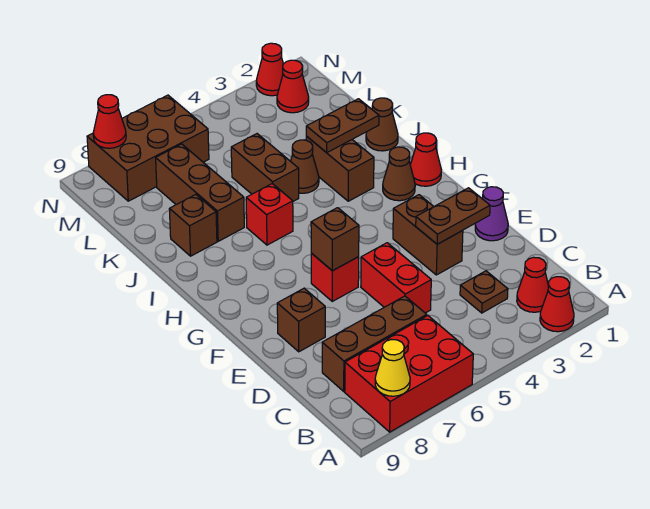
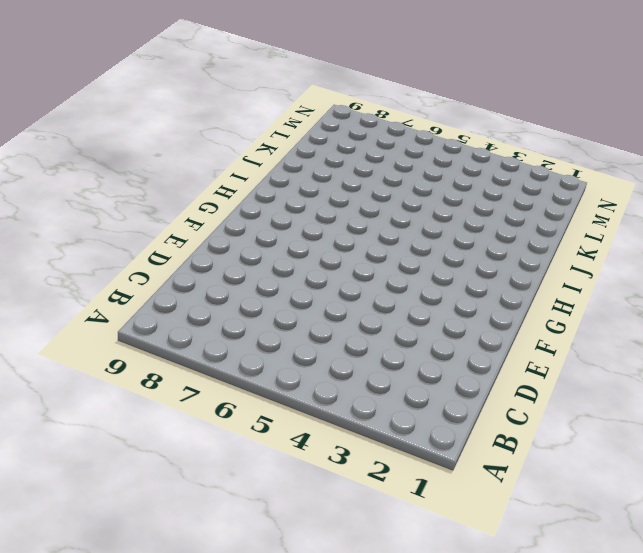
none -> red 1x1 cone [540,277,574,332]
none -> red 2x3 brick [345,315,473,432]
none -> red 1x1 cone [517,257,548,312]

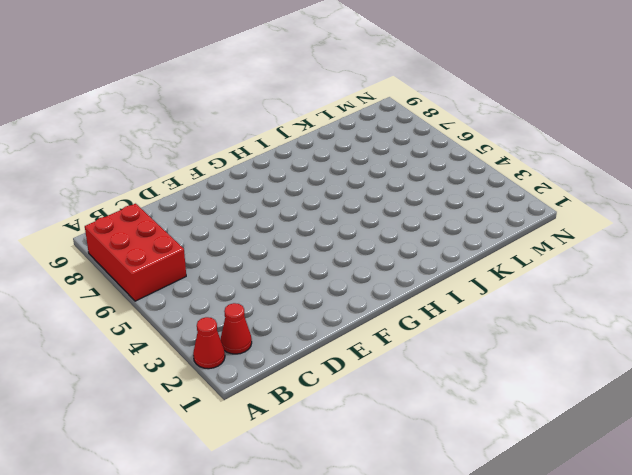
none -> brown 1x1 plate [460,271,508,313]
none -> brown 1x3 brick [322,296,427,391]
none -> red 1x2 brick [361,243,431,313]

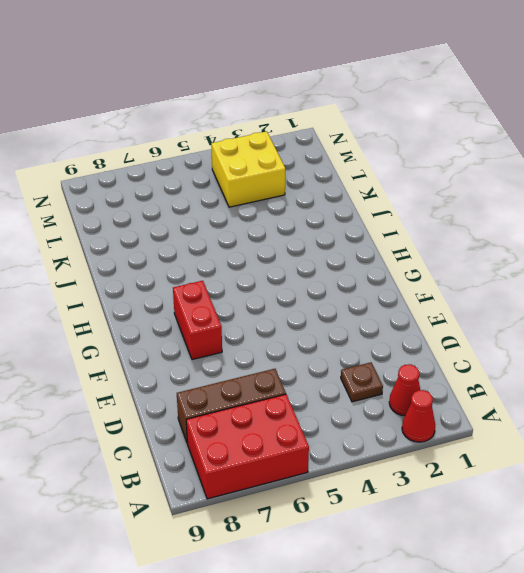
red 1x2 brick [173,281,222,360] -> red 1x2 brick moved to [361,243,431,313]
yellow 2x2 brick [211,131,285,207] -> none
none -> purple 1x1 cone [475,187,508,241]
none -> brown 1x2 brick [393,195,463,275]
none -> brown 1x1 brick [277,288,325,352]

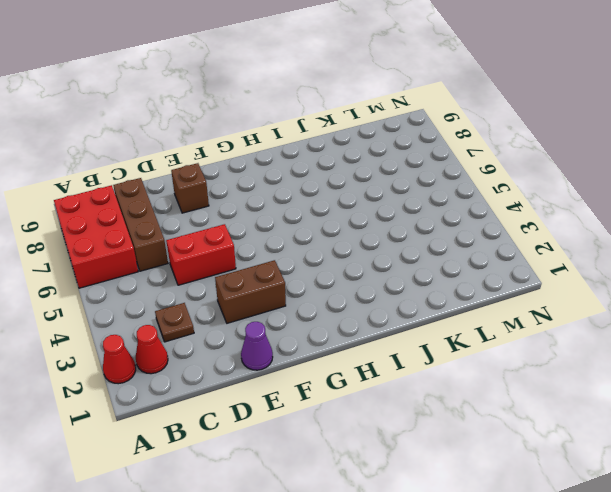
none -> red 1x1 brick [311,253,359,301]
none -> red 1x1 cone [410,133,441,186]
none -> brown 1x1 cone [383,147,415,201]

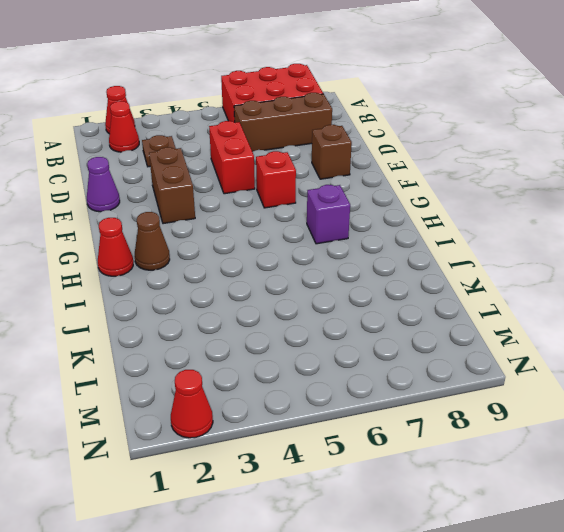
purple 1x1 brick [307,185,350,244] -> none
none -> brown 1x2 brick [306,137,374,201]
none -> red 1x1 brick [246,184,293,245]
none -> brown 1x1 cone [366,98,398,151]

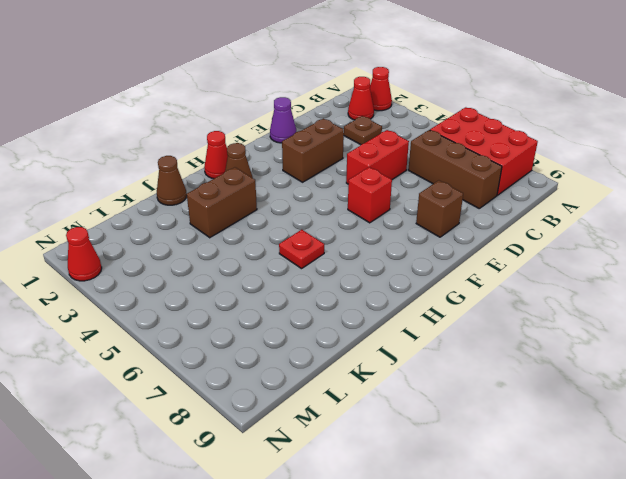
red 1x1 plate [279,230,324,269] -> red 1x1 brick [246,184,293,245]
none -> brown 1x1 cone [291,140,319,193]
none -> brown 1x2 brick [231,134,299,201]
none -> brown 1x3 brick [156,144,244,241]

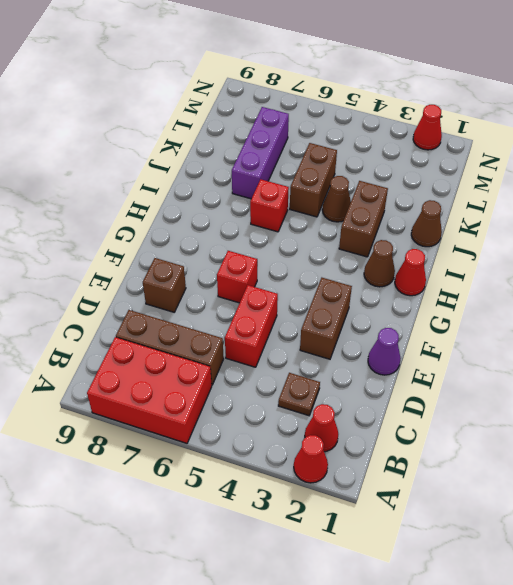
purple 1x3 brick [232,107,289,199] -> brown 1x3 brick [156,144,244,241]
none -> brown 1x1 brick [169,195,217,256]
none -> red 1x1 cone [277,60,309,113]
none -> brown 2x3 brick [87,95,209,201]

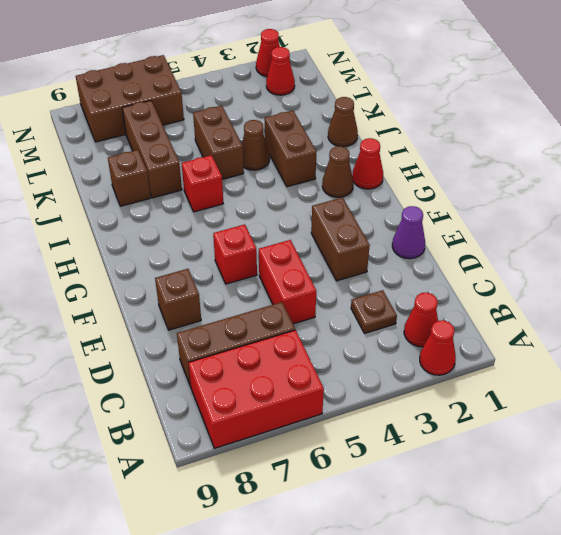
none -> yellow 1x1 cone [375,340,410,396]
none -> brown 1x2 plate [416,188,490,244]
none -> brown 1x1 brick [311,208,359,271]

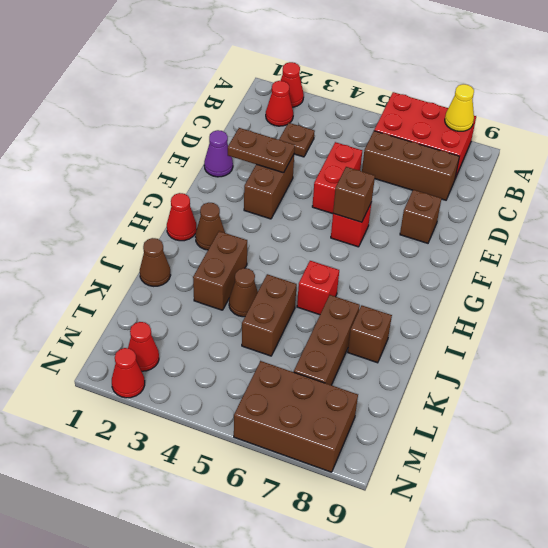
none -> brown 1x2 plate [306,99,379,153]
none -> red 1x1 cone [93,95,126,148]

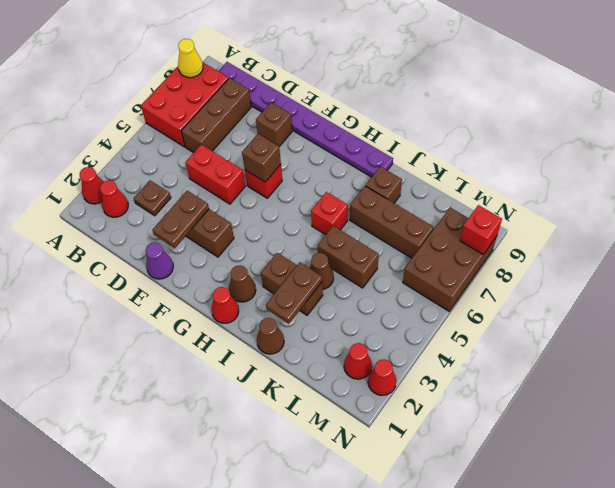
purple 1x8 plate [219,62,393,177] -> none
red 1x1 brick [460,205,502,254] -> red 1x1 cone [93,95,126,148]

